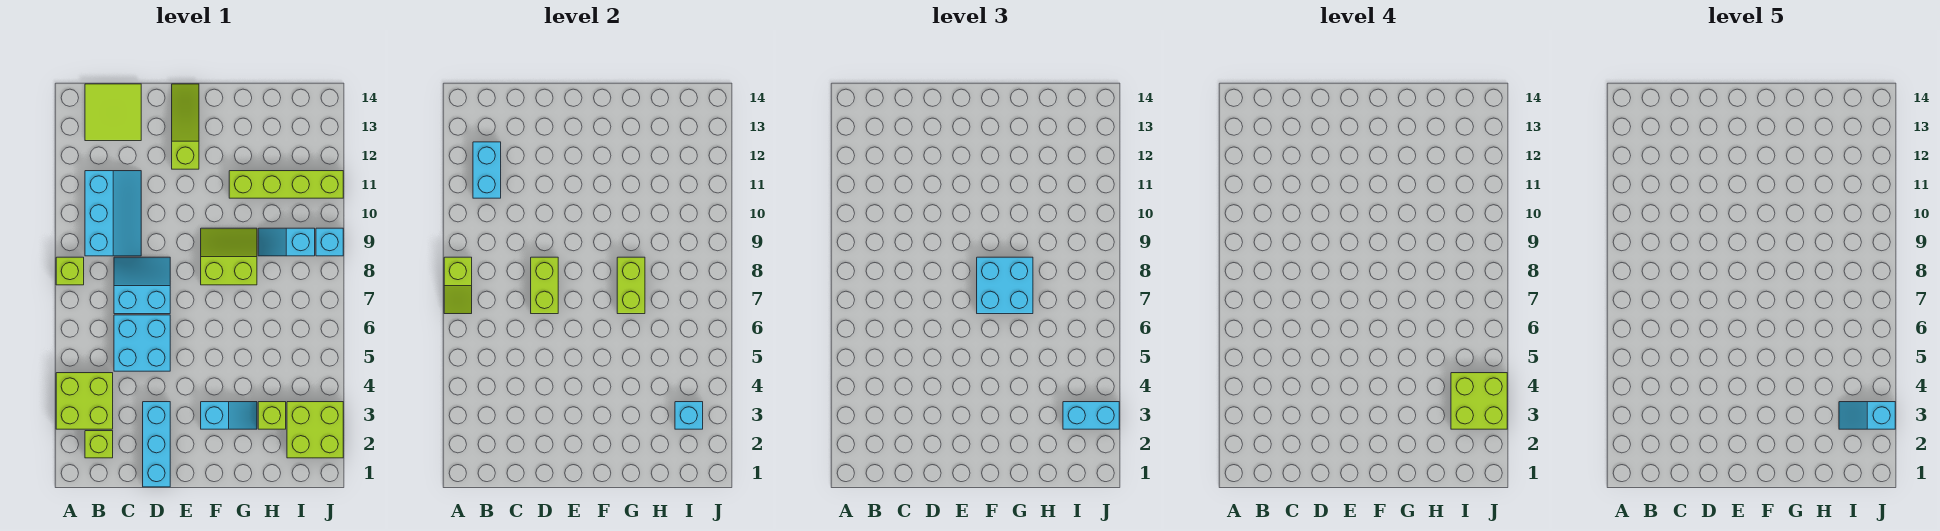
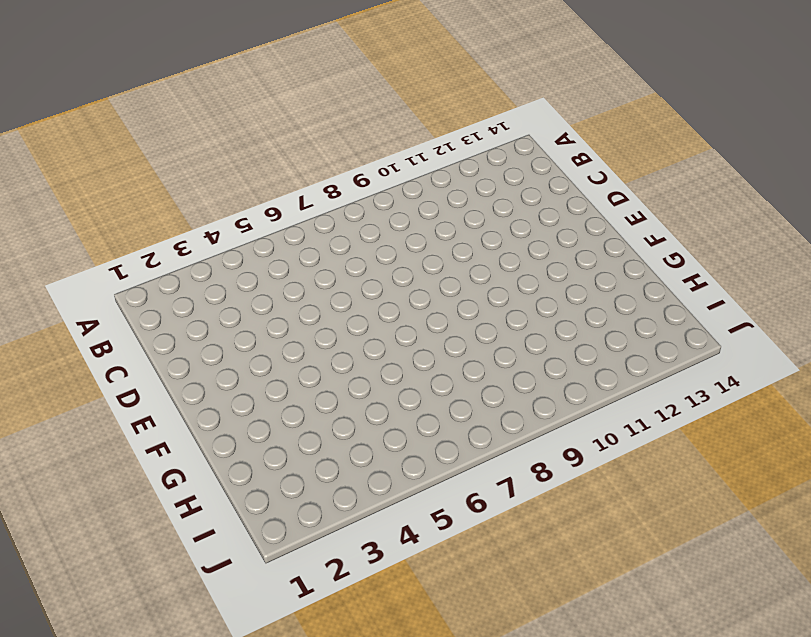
none -> lime 2x2 brick [56,373,113,429]
none -> lime 1x1 brick [56,257,84,285]
none -> lime 1x1 brick [85,431,113,458]

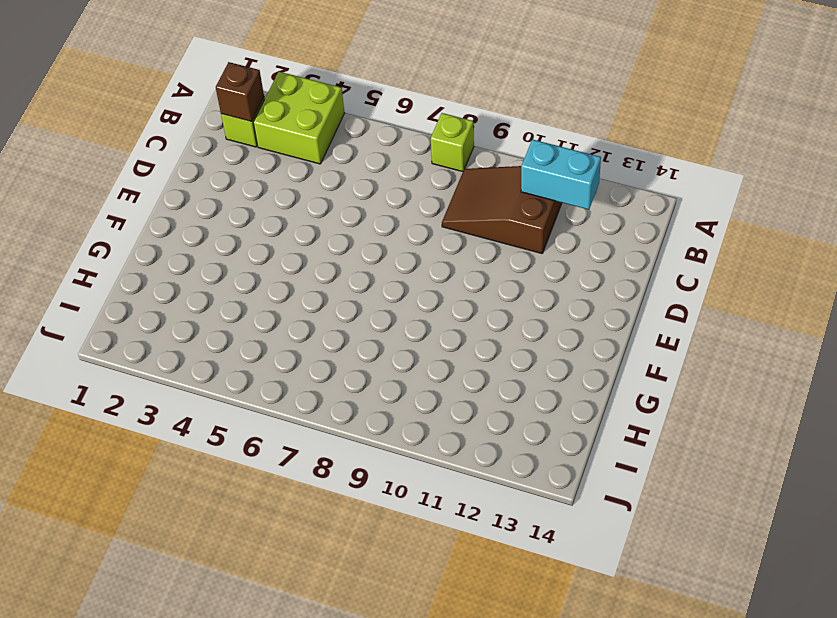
brown 1x1 brick [216,62,264,121] -> none
brown 2x3 slope [442,166,562,253] -> cyan 2x3 slope [85,171,141,256]
none -> lime 2x2 tile [85,84,141,141]
none -> cyan 2x2 brick [114,315,170,371]
none -> cyan 2x2 slope [114,257,170,314]

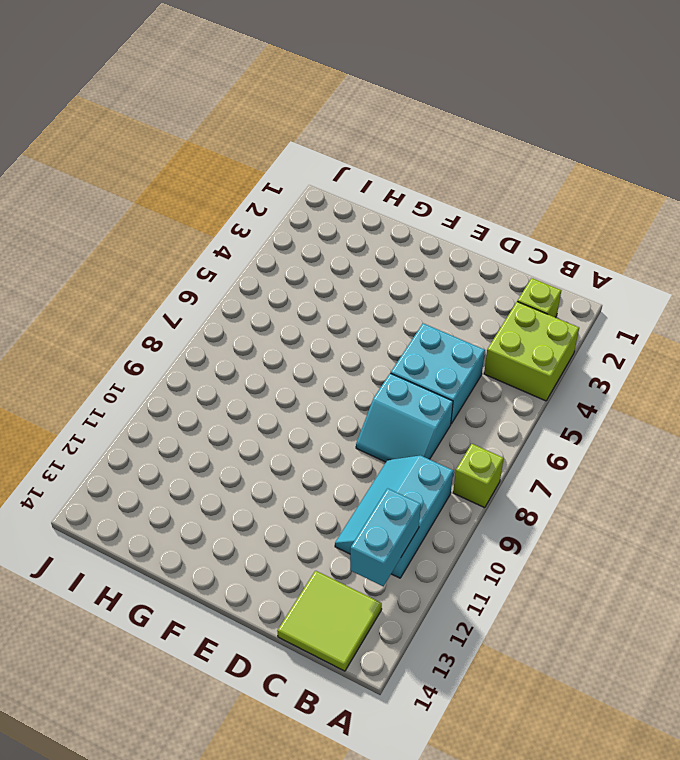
none -> cyan 1x3 brick [143,402,170,487]
none -> lime 1x3 slope [172,84,199,169]
none -> cyan 1x2 slope [201,402,257,429]

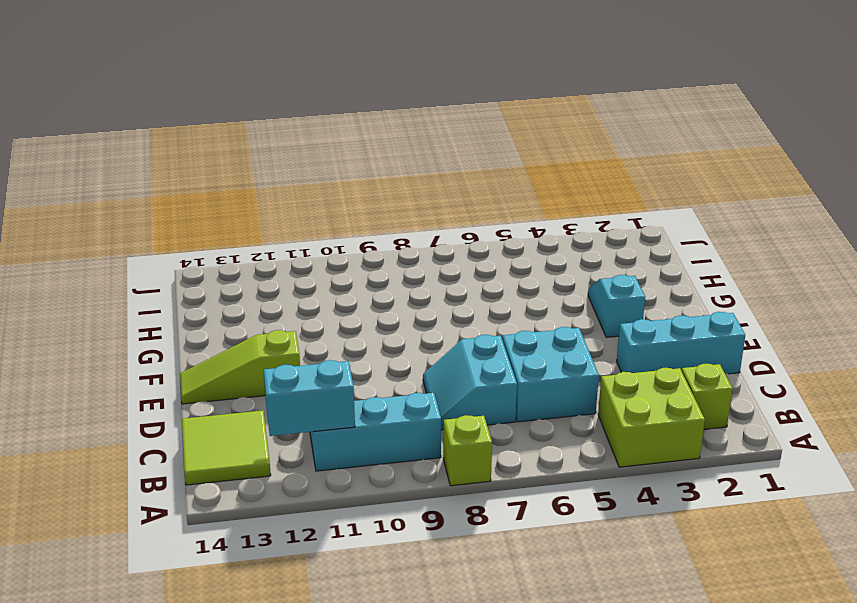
none -> lime 2x2 slope [201,228,257,285]
none -> lime 1x4 brick [229,171,343,198]
none -> lime 1x1 brick [258,402,286,429]

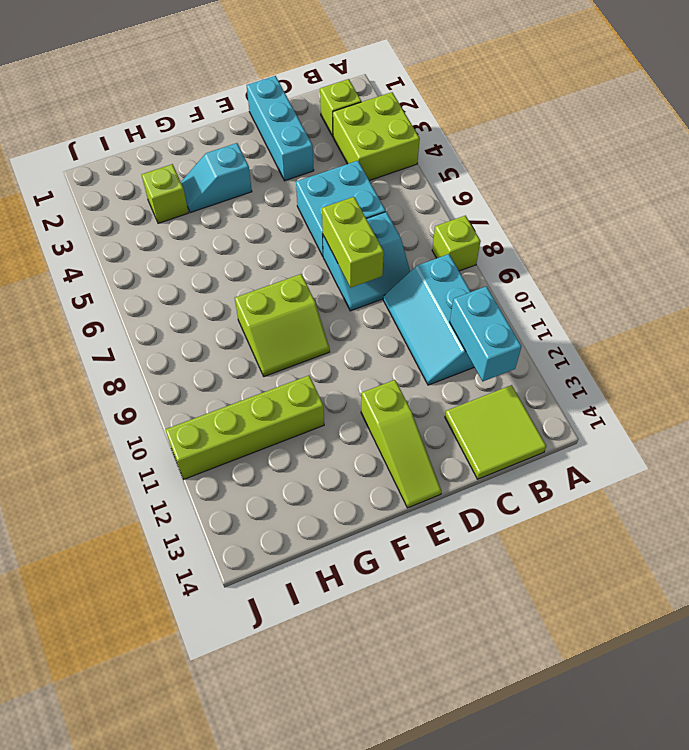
none -> cyan 1x2 slope [258,228,315,256]
none -> lime 2x2 brick [287,402,343,458]
none -> cyan 1x1 brick [316,228,343,256]

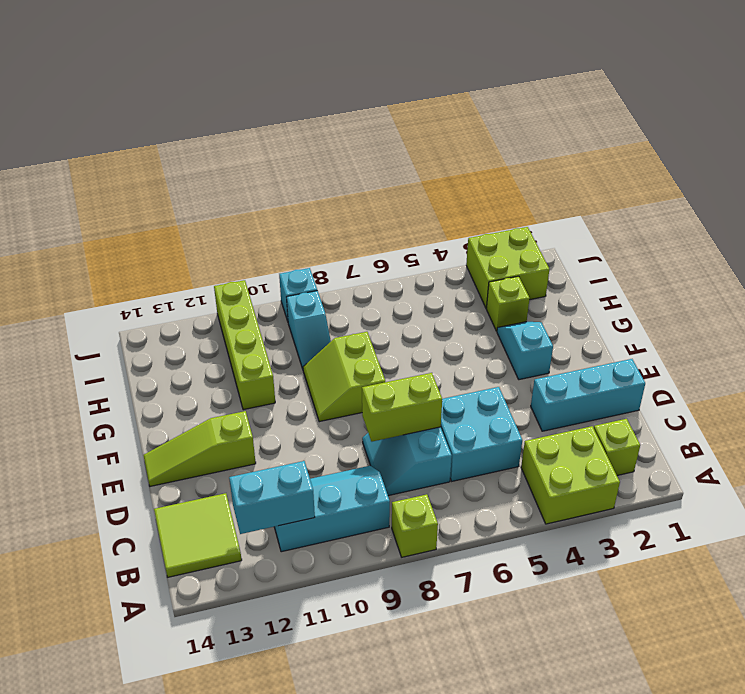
none -> lime 1x2 slope [444,257,472,314]
none -> lime 1x2 brick [617,257,645,314]
none -> cyan 1x1 brick [675,402,703,429]

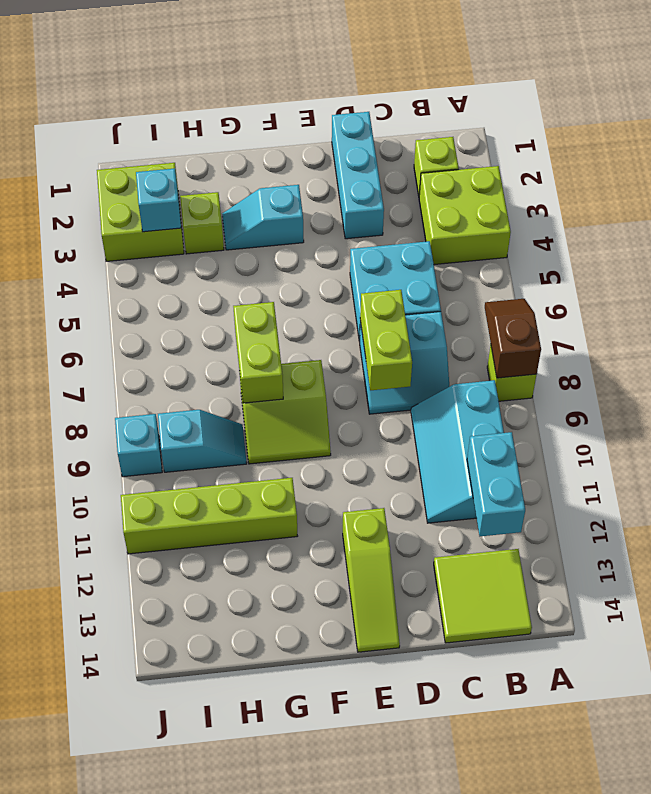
brown 1x2 slope [485,299,541,378] -> lime 1x2 slope [444,257,472,314]
none -> cyan 2x2 brick [977,257,1033,314]
none -> cyan 1x2 brick [1063,402,1119,429]
none -> lime 2x2 brick [1451,373,1507,429]

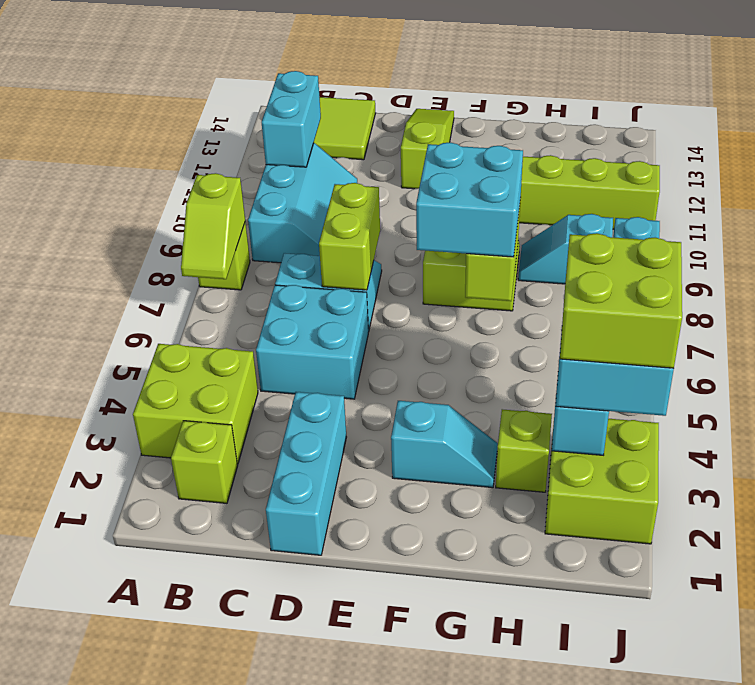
none -> cyan 1x2 slope [1839,402,1895,429]

